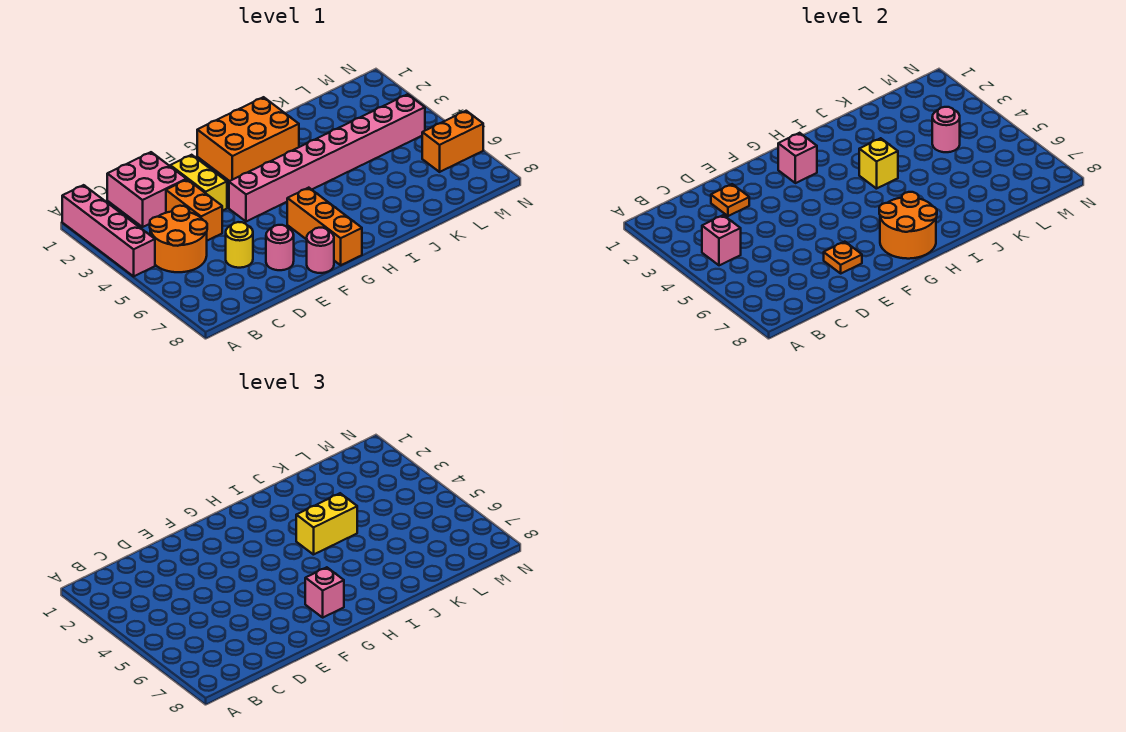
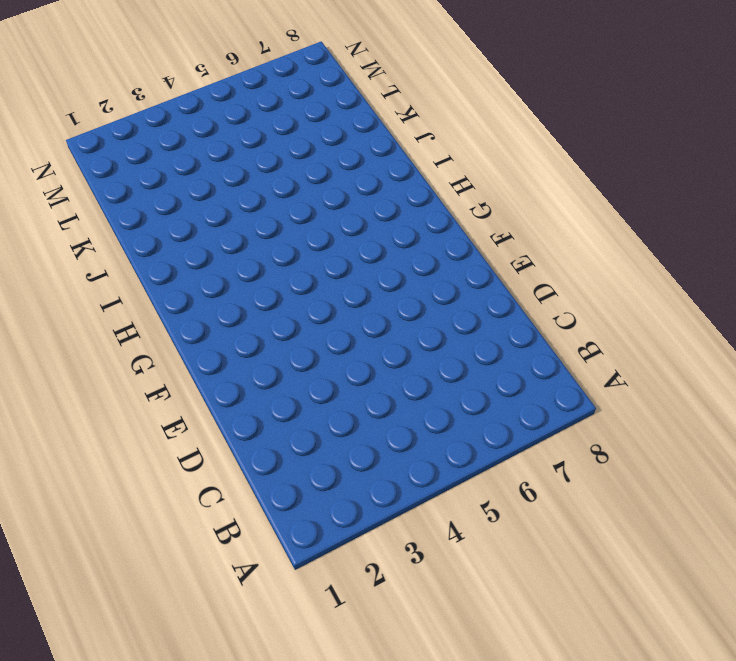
none -> pink 1x4 brick [62,185,155,276]
none -> orange 2x2 round brick [150,206,207,272]
none -> pink 2x2 brick [107,152,186,227]

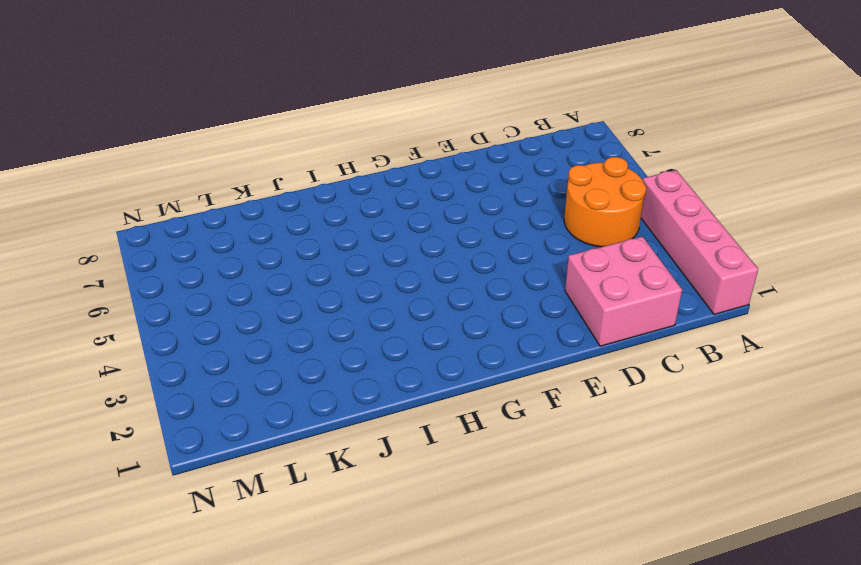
none -> orange 1x2 brick [166,180,222,241]
none -> yellow 1x1 round brick [226,222,253,268]
none -> yellow 1x2 brick [170,155,227,211]

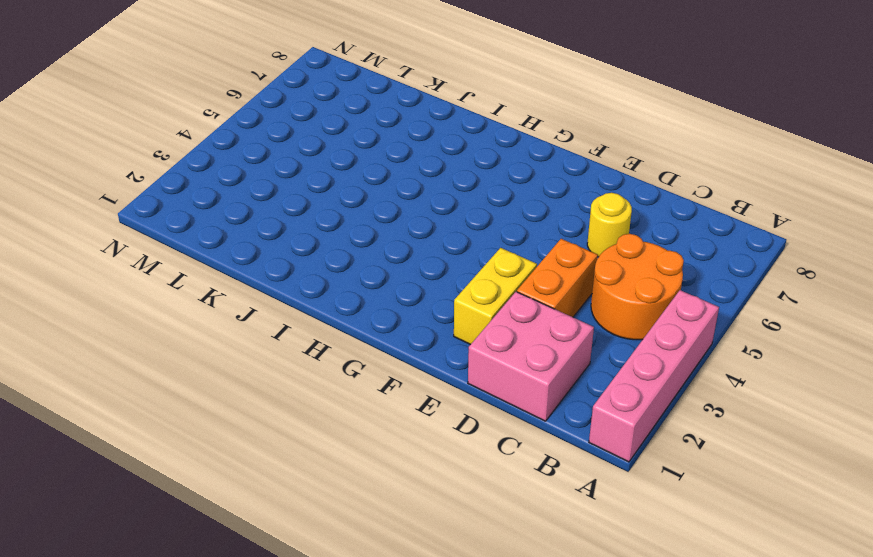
none -> pink 1x1 round brick [266,225,294,270]
none -> pink 1x8 brick [229,94,425,222]
none -> pink 1x1 round brick [307,228,334,273]

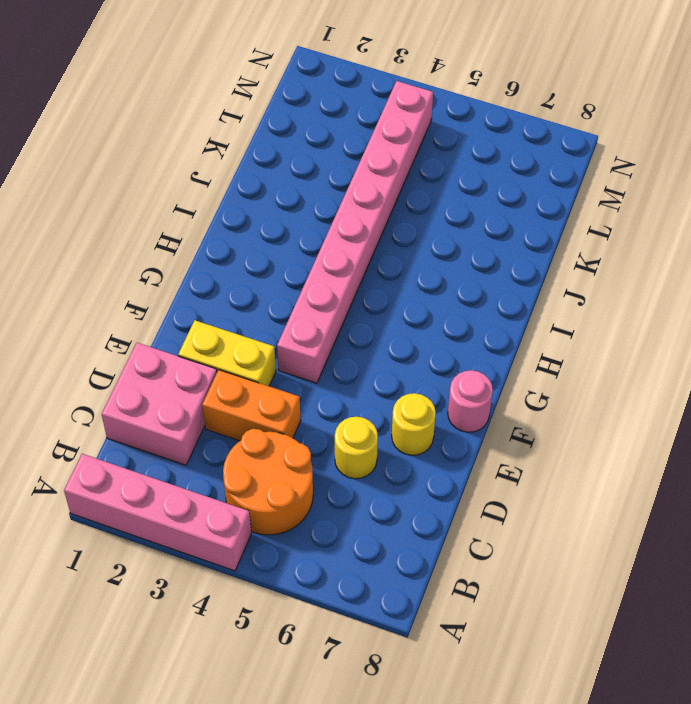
yellow 1x1 round brick [392,393,436,455] -> pink 1x1 round brick [266,225,294,270]
none -> orange 2x3 brick [197,97,299,181]
none -> orange 1x3 brick [287,188,362,265]
none -> orange 1x2 brick [422,111,483,172]

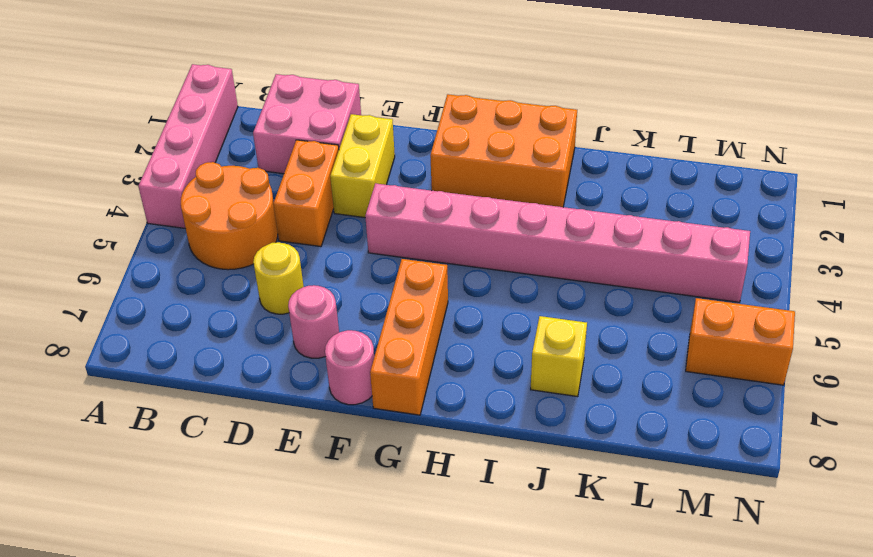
yellow 1x1 brick [531,316,587,397] -> yellow 1x1 brick moved to [859,138,898,189]
none -> pink 1x1 brick [702,215,741,265]
none -> orange 1x1 plate [711,184,749,216]
none -> orange 1x1 plate [824,242,862,273]

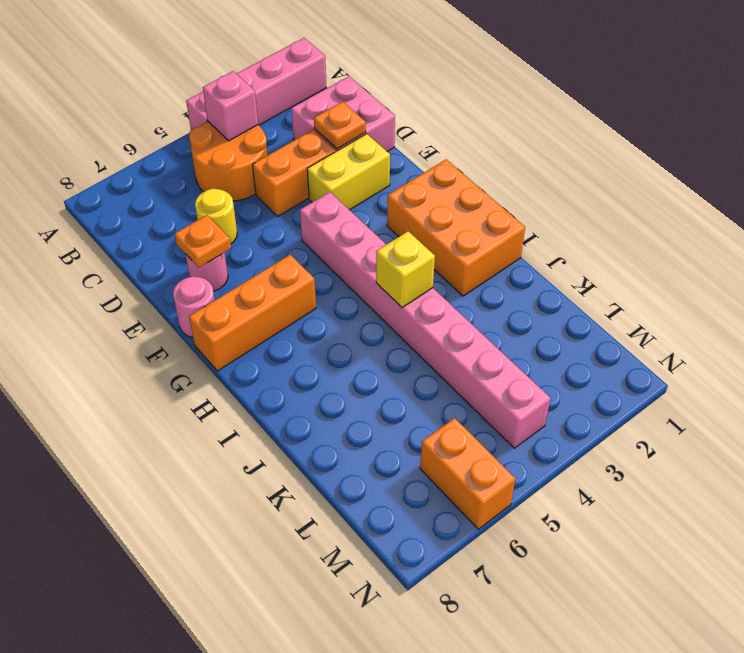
none -> pink 1x1 brick [778,133,817,183]
none -> orange 2x2 round brick [879,192,937,259]
none -> pink 1x1 round brick [932,107,960,152]

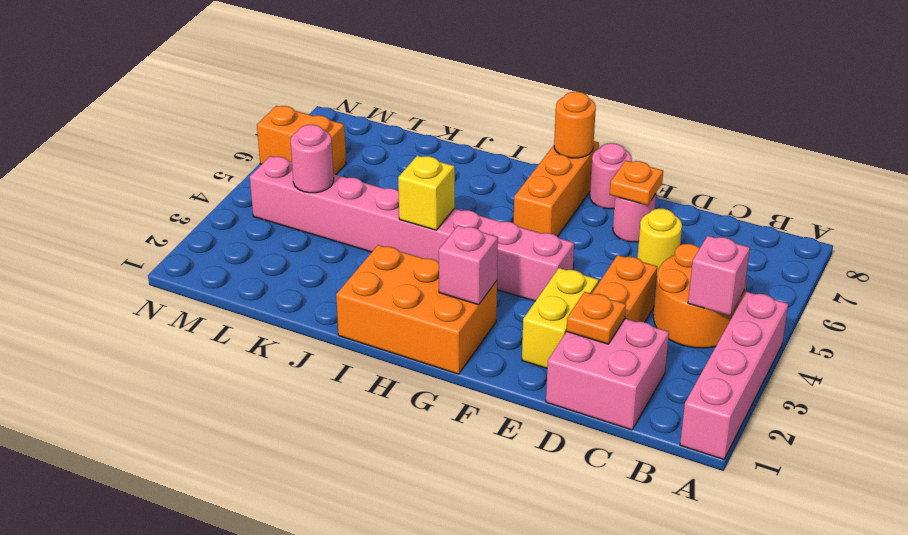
orange 1x1 round brick [554,92,596,158] -> orange 2x2 round brick [879,192,937,259]
none -> pink 1x1 brick [305,567,344,617]
none -> yellow 1x2 brick [296,493,357,555]

